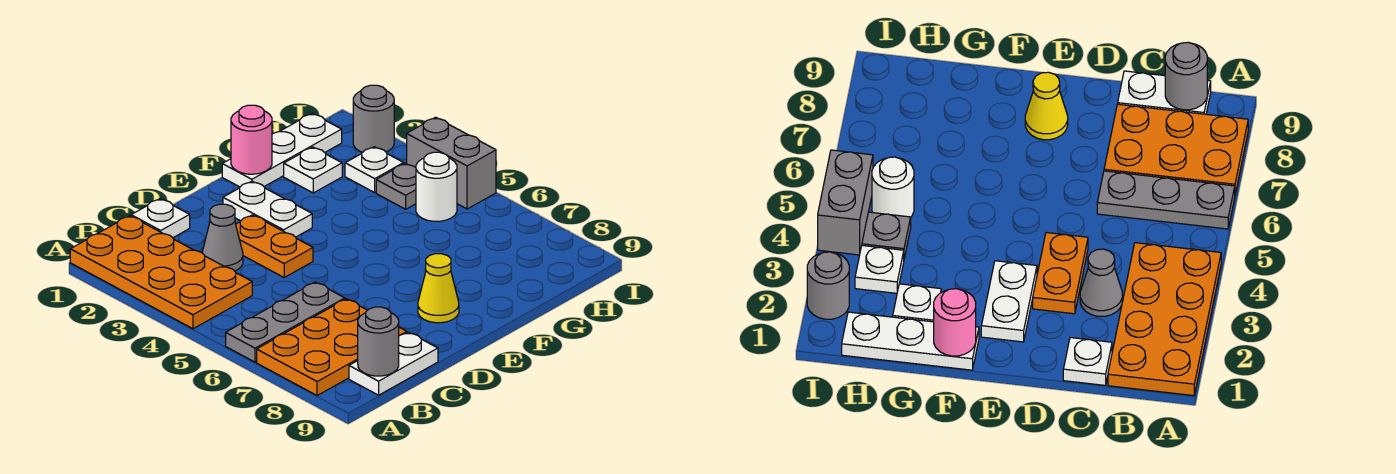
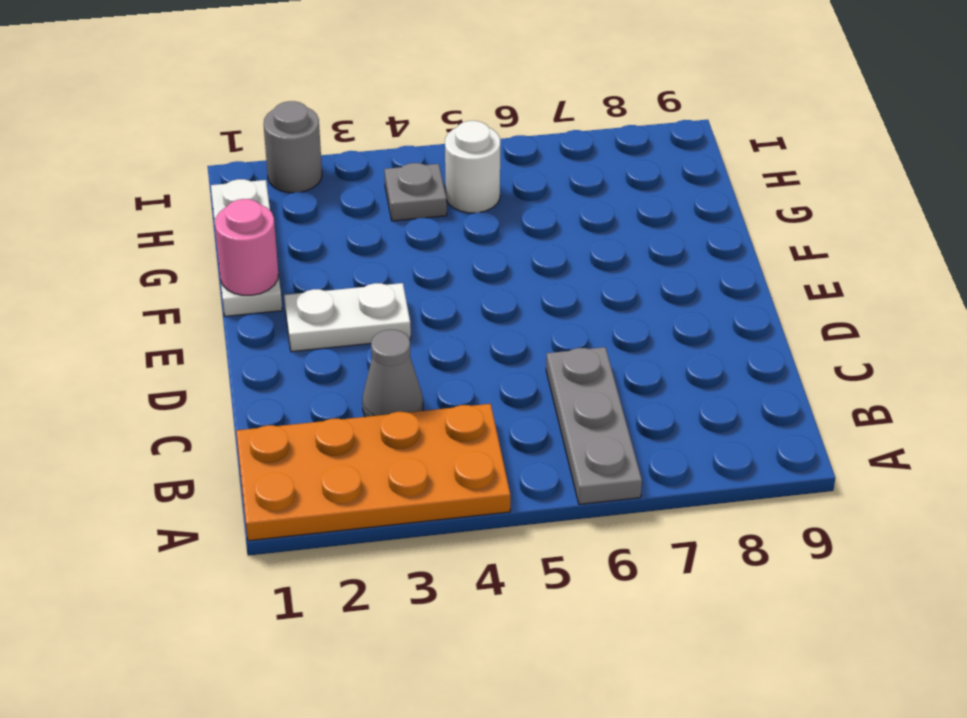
none -> orange 2x3 plate [257,299,407,396]
none -> white 1x2 plate [349,332,438,395]
none -> white 1x1 plate [131,199,190,238]

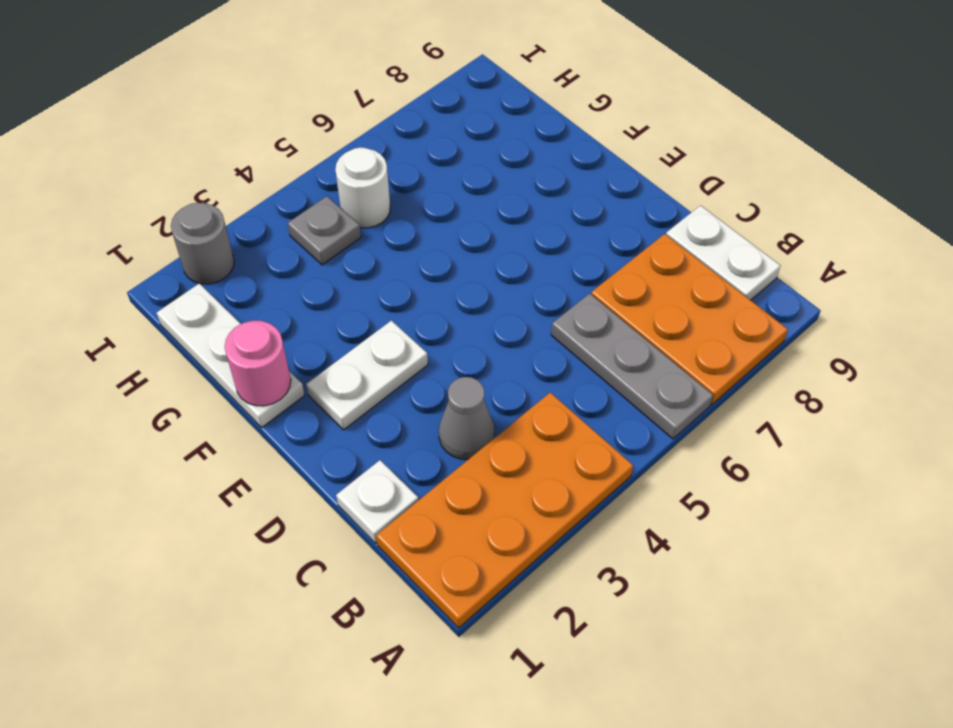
none -> orange 1x2 plate [236,215,313,277]
none -> yellow 1x1 cone [418,254,459,323]
none -> white 1x1 plate [284,147,342,193]

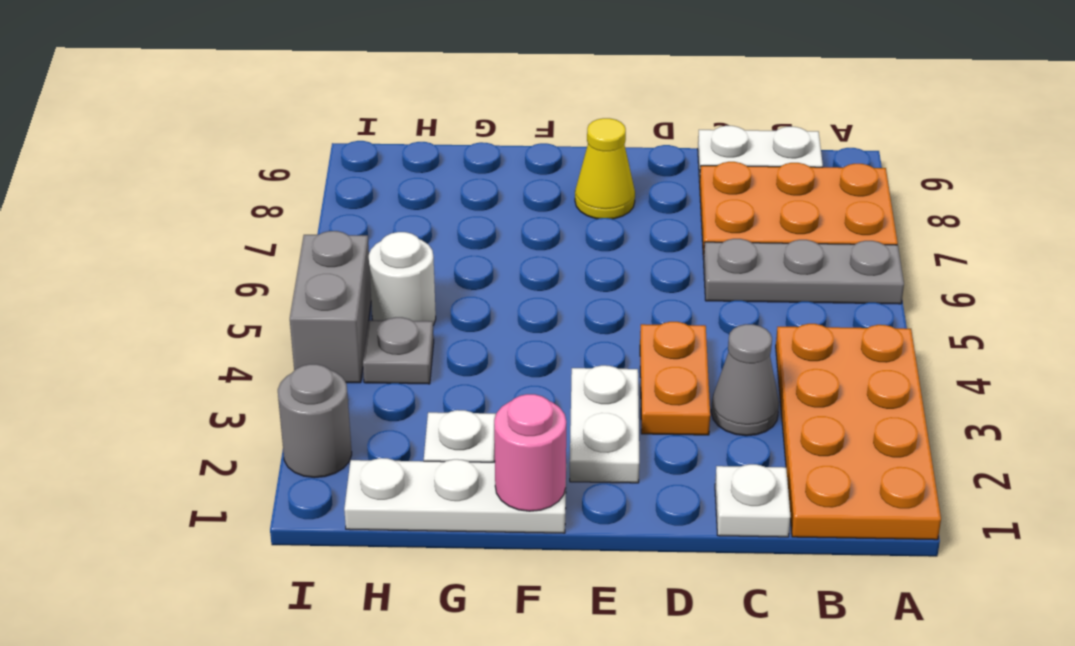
none -> white 1x1 plate [345,147,404,193]
none -> grey 1x1 round brick [358,307,399,376]

